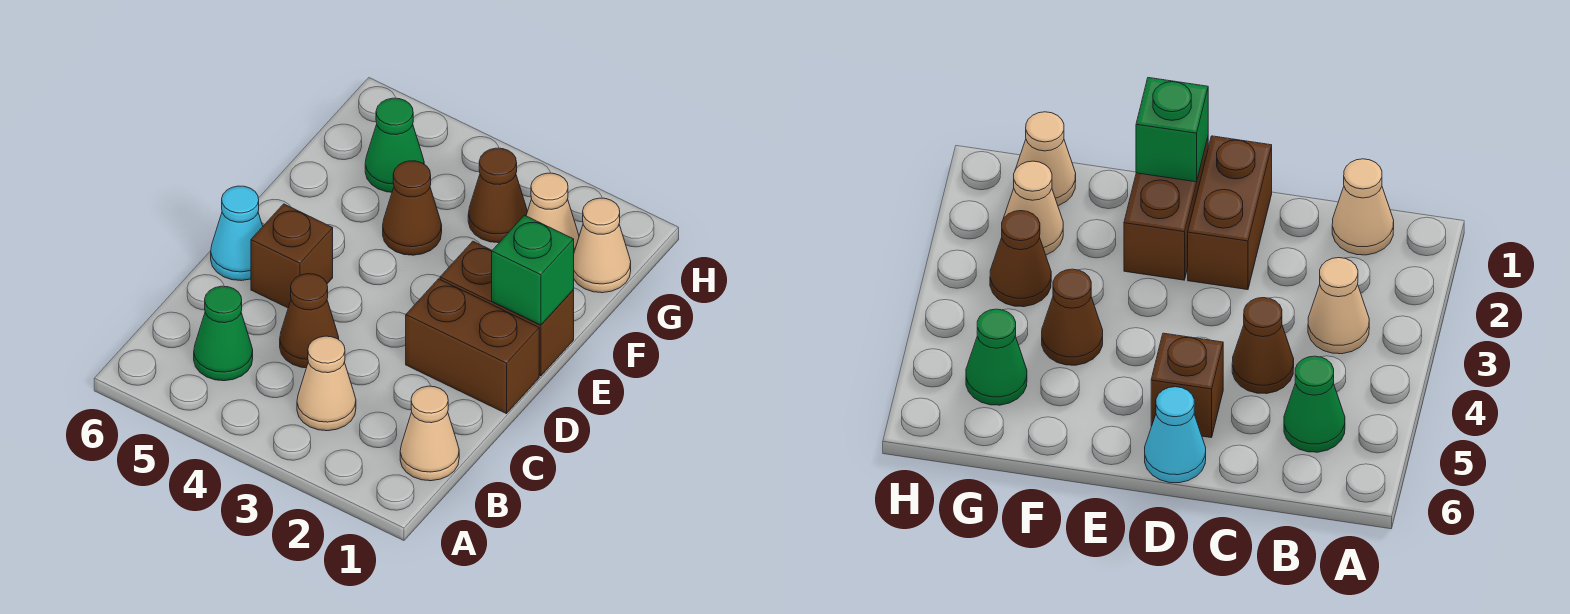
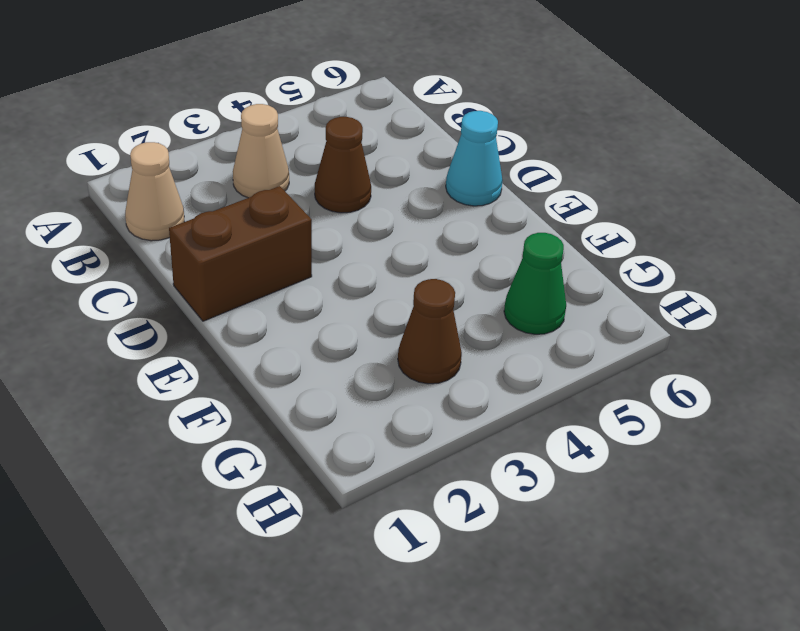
none -> green 1x1 cone [194,286,253,381]
none -> brown 1x1 brick [251,204,333,308]
none -> brown 1x2 brick [440,241,574,376]

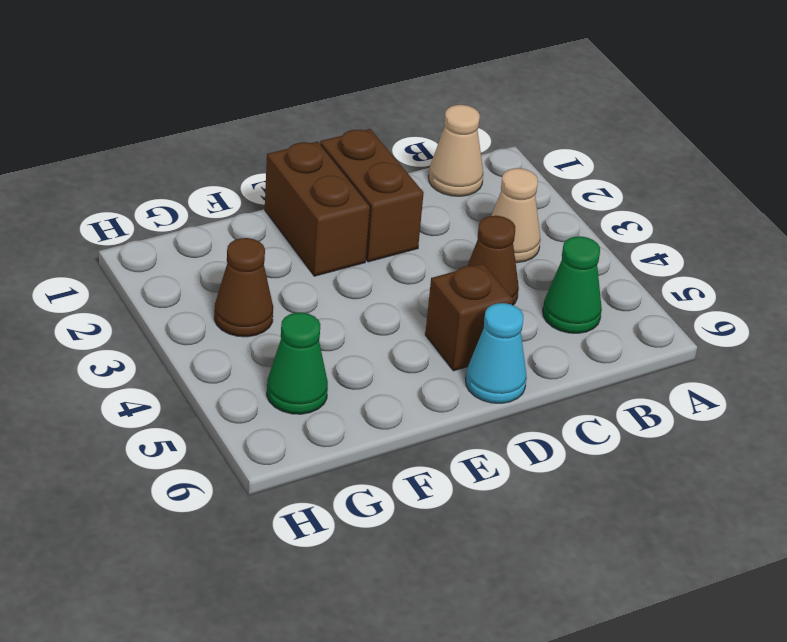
none -> brown 1x1 cone [383,161,442,255]
none -> tan 1x1 cone [574,198,631,293]
none -> tan 1x1 cone [526,173,579,251]

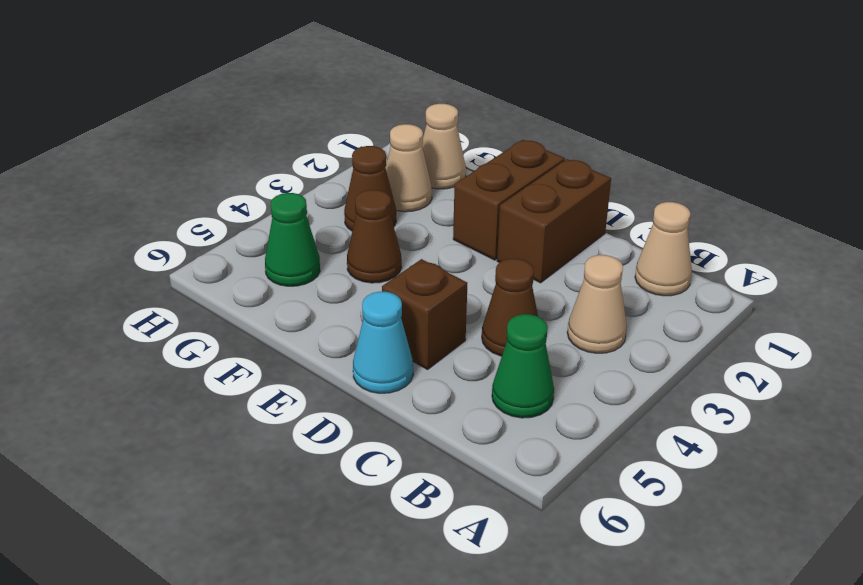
none -> green 1x1 brick [492,215,574,325]

